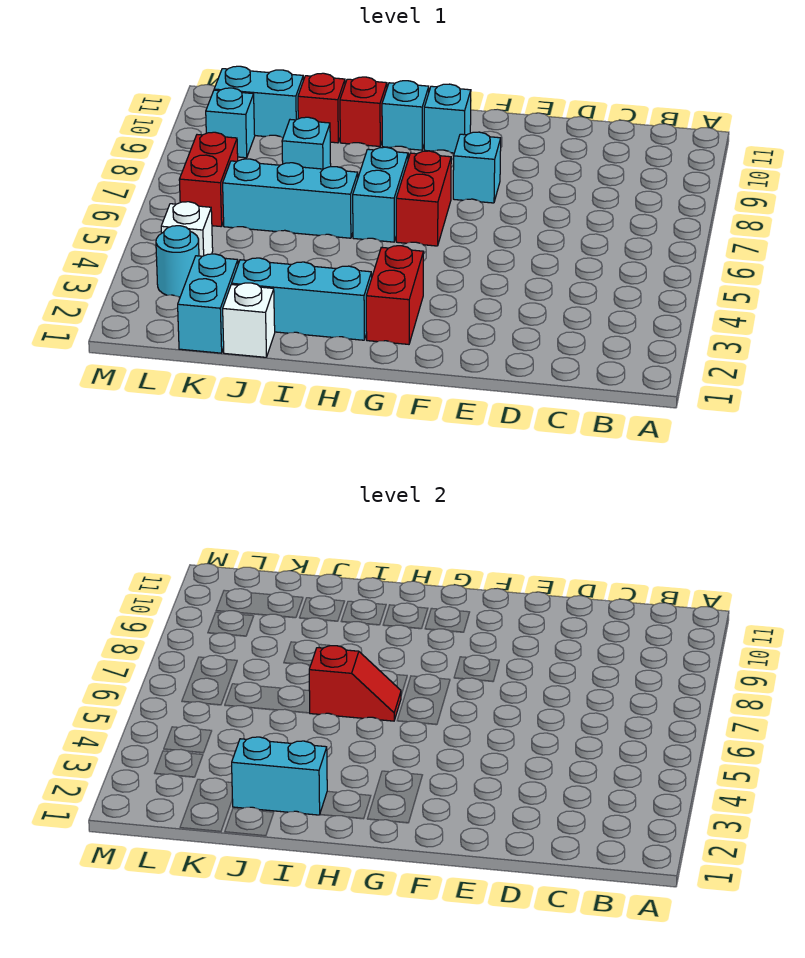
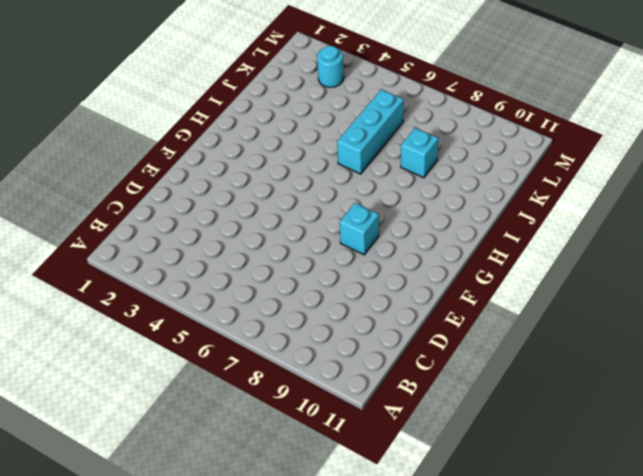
none -> red 1x2 brick [366,246,424,344]
none -> red 1x2 brick [396,151,451,246]
none -> cyan 1x1 brick [424,84,471,153]

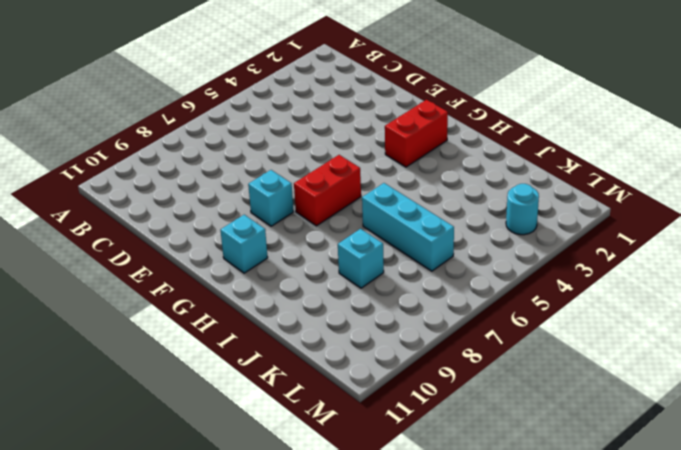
none -> cyan 1x3 brick [232,258,372,340]
none -> cyan 1x2 brick [353,147,408,242]
none -> cyan 1x1 brick [382,81,429,150]

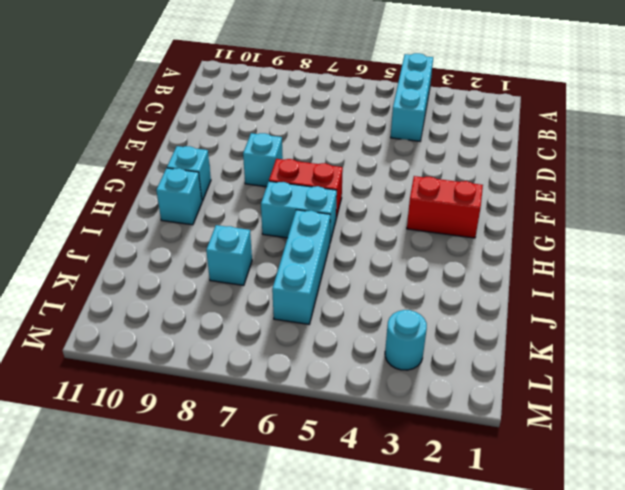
cyan 1x3 brick [391,53,433,141] -> cyan 1x3 brick moved to [232,258,372,340]
none -> red 1x1 brick [340,77,387,146]
none -> white 1x1 brick [223,283,275,357]
none -> red 1x1 brick [298,73,345,143]

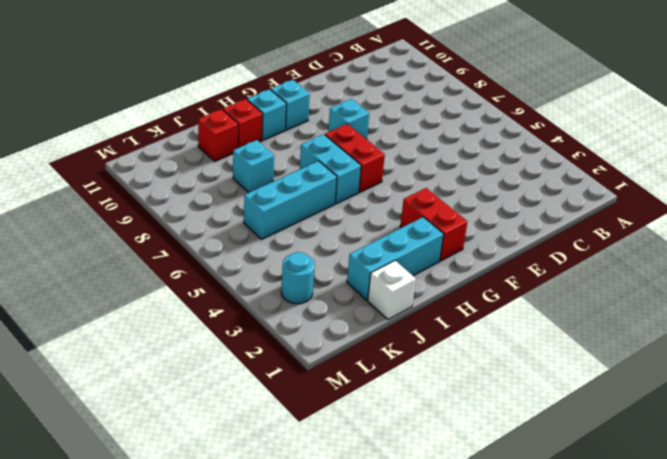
none -> cyan 1x2 brick [178,254,238,353]
none -> cyan 1x2 brick [214,66,303,138]
none -> white 1x1 brick [161,202,213,256]

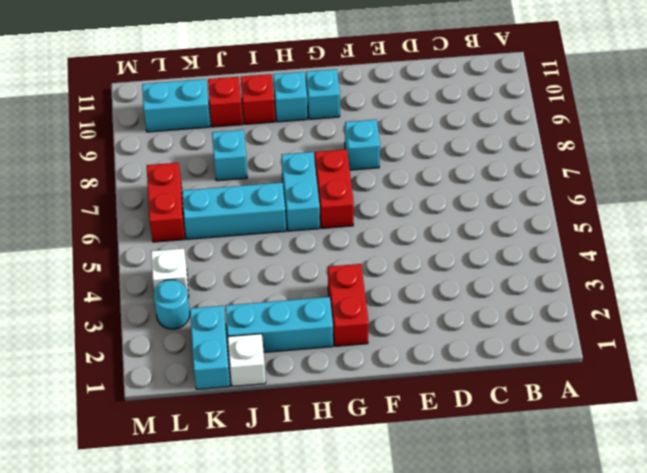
none -> cyan 1x1 brick [206,88,255,158]
none -> red 1x2 slope [309,646,401,721]
none -> cyan 1x2 brick [232,737,327,815]

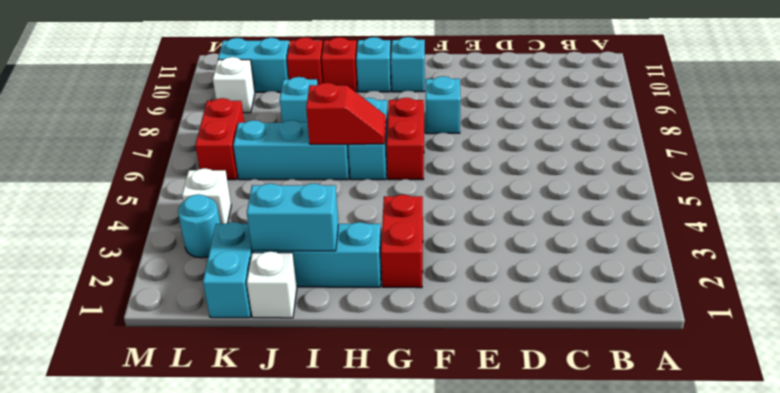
white 1x1 brick [213,57,255,113] -> cyan 1x1 brick [206,88,255,158]

